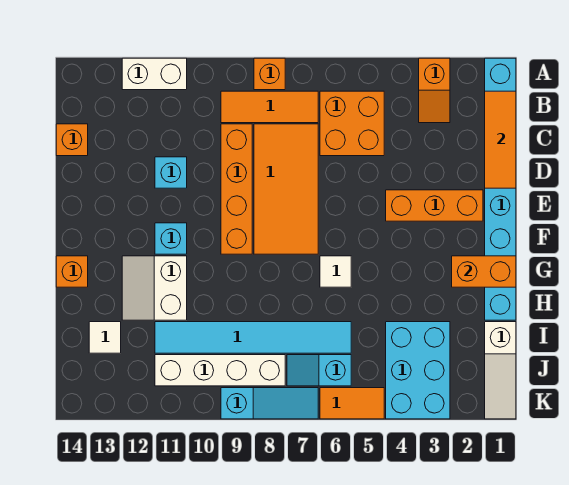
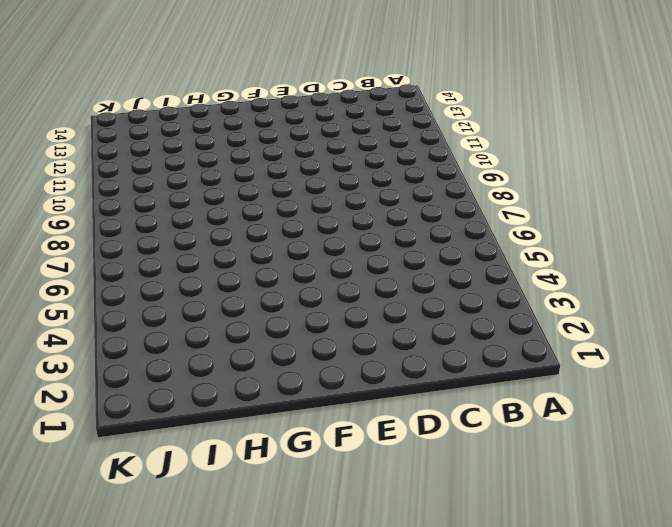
none -> cyan 1x8 brick [485,58,516,320]
none -> orange 1x2 slope [419,58,450,123]
none -> orange 1x1 brick [254,58,285,90]

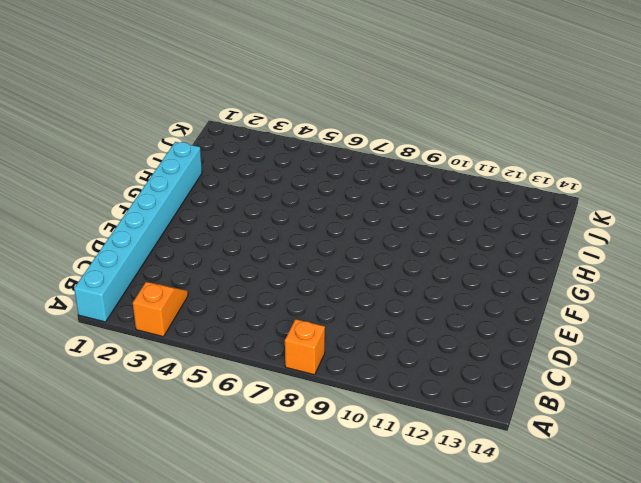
none -> white 1x2 brick [122,58,187,90]
none -> orange 2x2 brick [320,91,384,156]
none -> orange 1x3 tile [221,91,318,123]

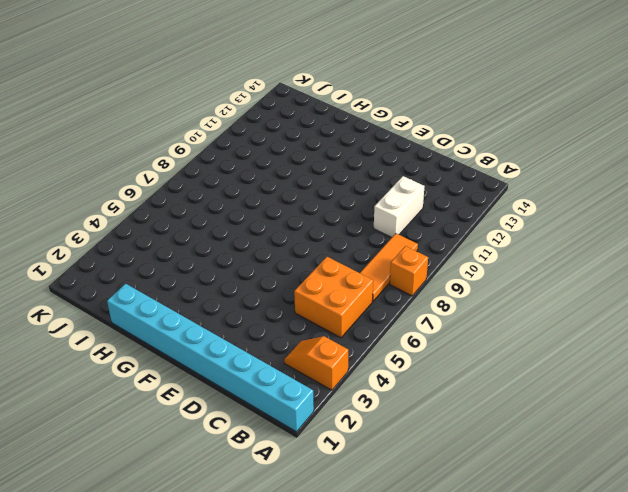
white 1x2 brick [374,176,425,237] -> white 1x2 brick moved to [122,58,187,90]
none -> orange 2x4 tile [254,124,318,254]
none -> orange 1x4 brick [221,124,252,254]
none -> orange 1x1 brick [56,124,88,156]

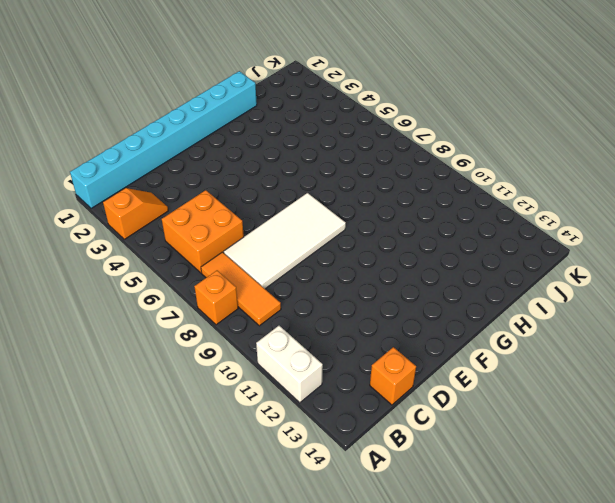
white 2x4 tile [224,193,346,289] -> orange 2x4 tile [254,124,318,254]
none -> orange 1x4 brick [221,124,252,254]
none -> cyan 1x1 brick [155,157,187,188]
none -> orange 1x3 brick [386,190,483,221]

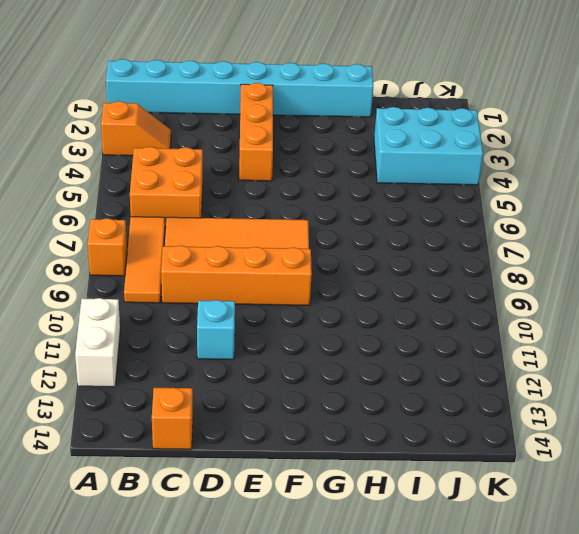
none -> cyan 1x1 brick [155,223,187,254]
none -> white 1x1 tile [320,256,351,287]
none -> white 2x2 slope [122,256,187,320]

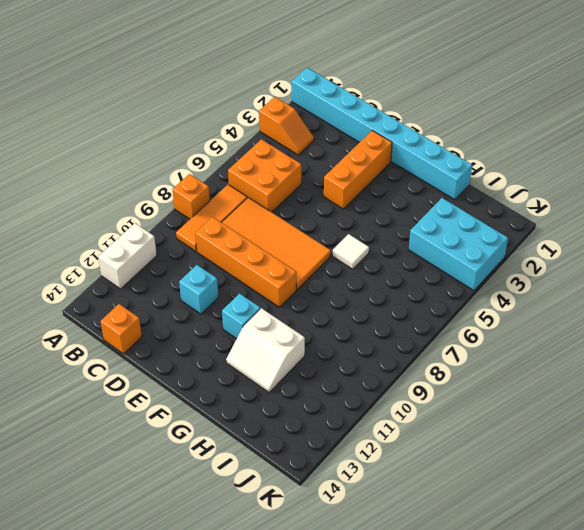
none -> orange 1x1 brick [56,256,88,287]
none -> white 1x3 slope [485,322,516,419]
none -> cyan 1x6 tile [155,322,351,353]

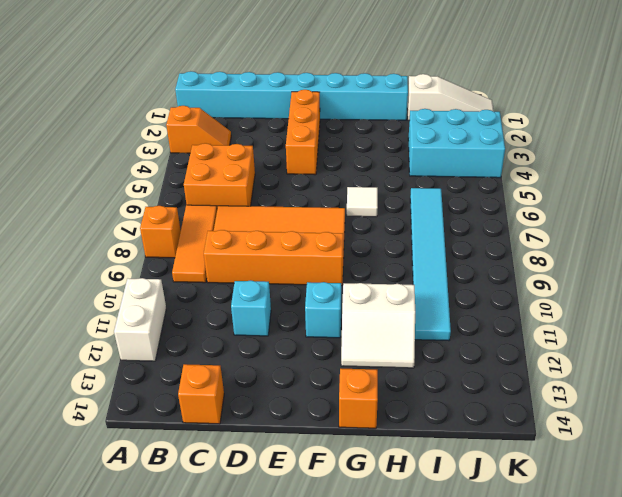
none -> white 1x1 tile [89,322,121,353]
none -> cyan 1x2 slope [287,355,351,386]
none -> white 1x4 brick [155,355,285,386]

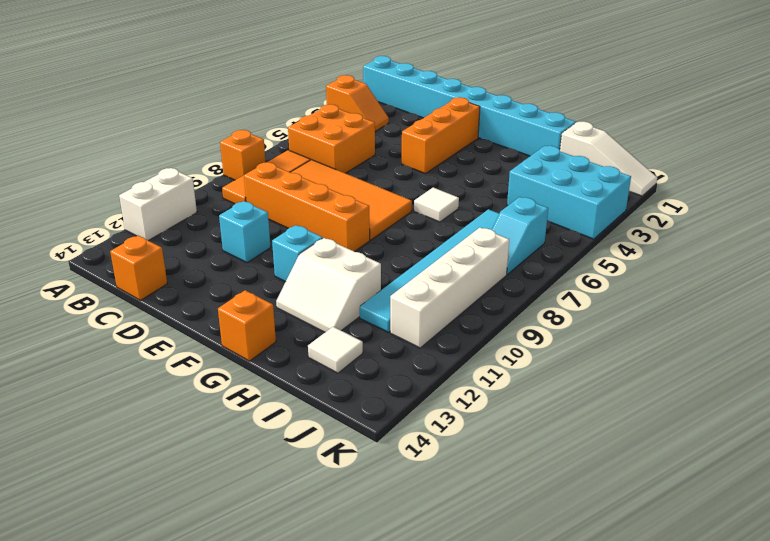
none -> orange 1x2 tile [320,388,384,419]
none -> cyan 1x3 slope [221,388,318,419]
none -> orange 1x3 tile [485,91,516,188]

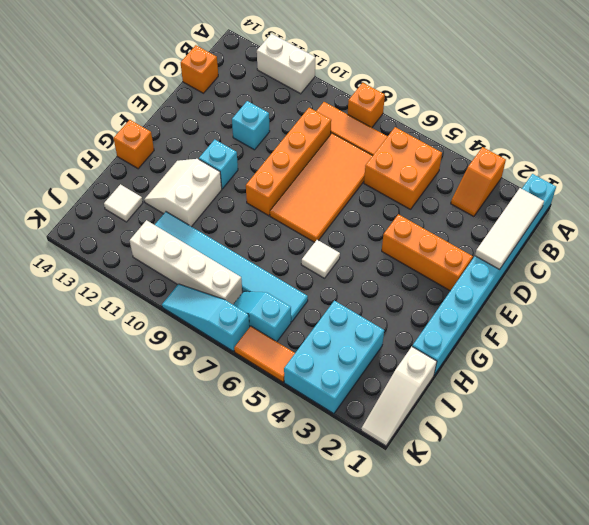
white 1x3 tile [475,188,544,270] -> orange 1x3 tile [485,91,516,188]
cyan 1x3 slope [162,284,250,351] -> cyan 1x3 slope turned to [221,388,318,419]
none -> orange 1x2 brick [452,256,516,287]

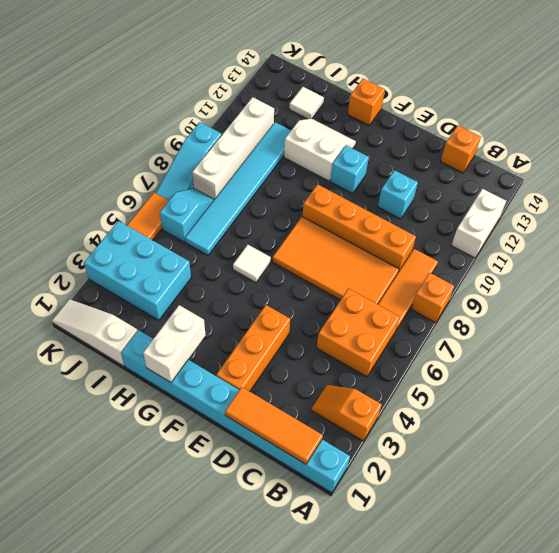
white 1x2 brick [143,305,206,382] -> orange 1x2 brick [452,256,516,287]

